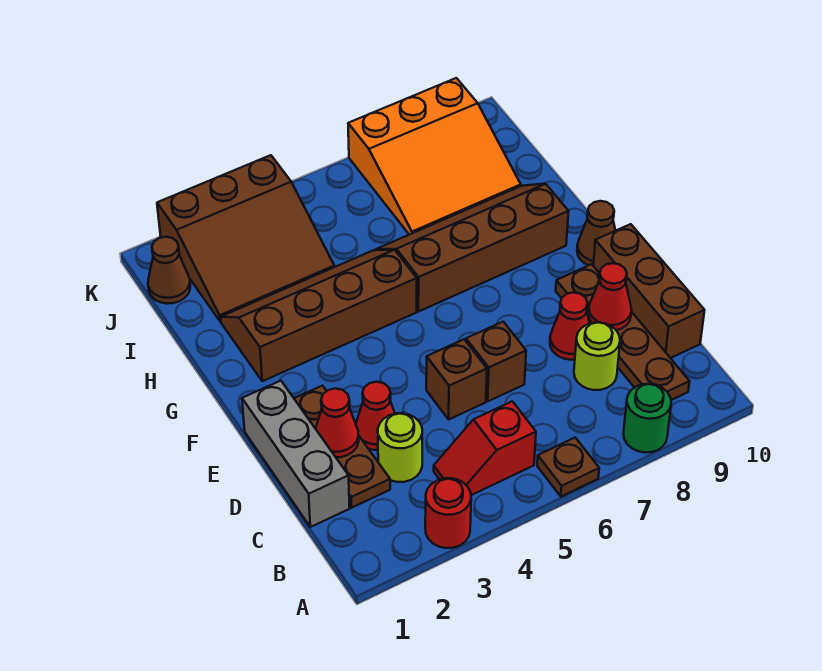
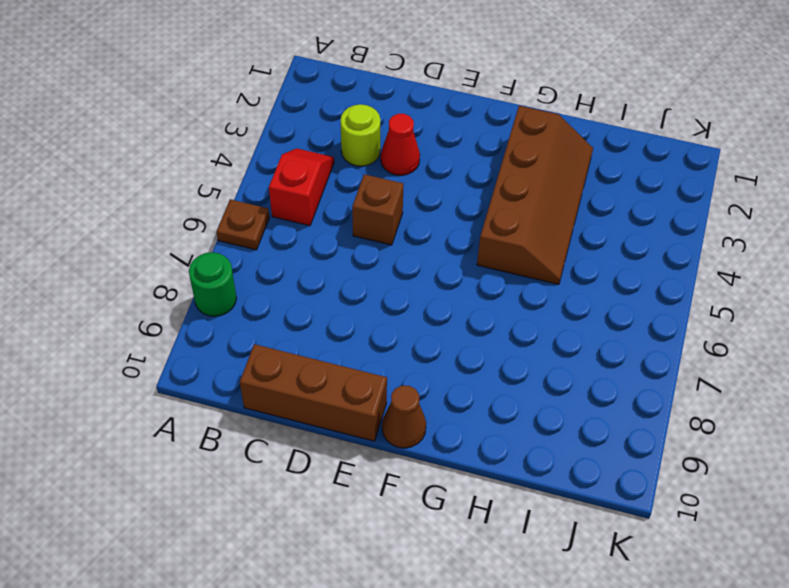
none -> red 1x1 round brick [425,478,471,548]
none -> brown 1x4 plate [556,264,690,400]
none -> grey 1x3 brick [242,381,350,527]

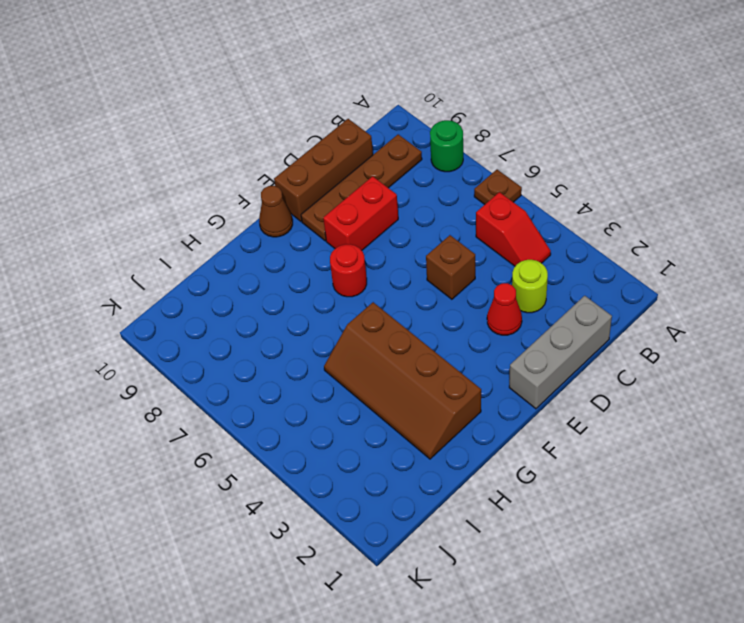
red 1x2 brick [323,176,398,250] -> red 1x1 cone [550,292,590,360]
red 1x1 round brick [330,244,367,297] -> red 1x1 round brick moved to [425,478,471,548]
none -> brown 1x3 plate [294,386,390,508]
none -> lime 1x1 round brick [574,322,620,390]
none -> brown 1x1 brick [466,322,526,401]

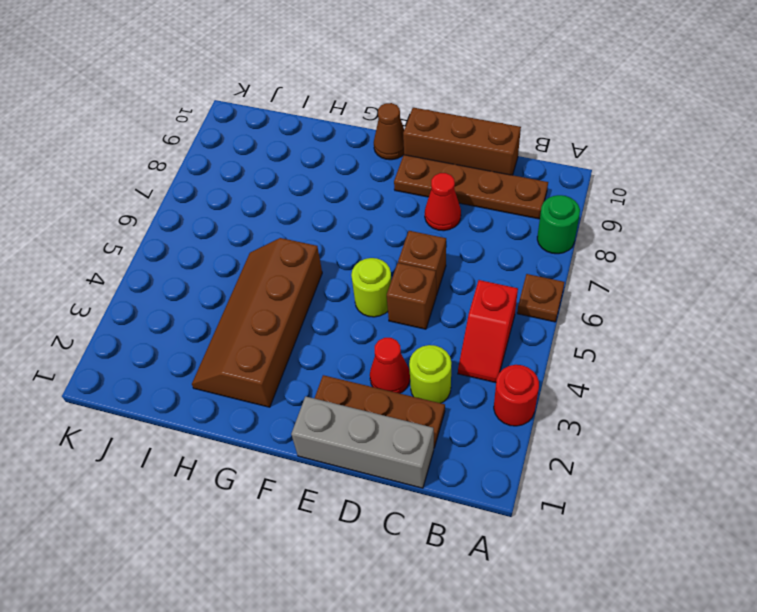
lime 1x1 round brick [351,258,391,317] -> lime 1x1 round brick moved to [574,322,620,390]
none -> brown 2x4 slope [376,184,569,312]
none -> brown 3x3 slope [157,155,334,322]
none -> orange 3x3 slope [348,78,521,235]

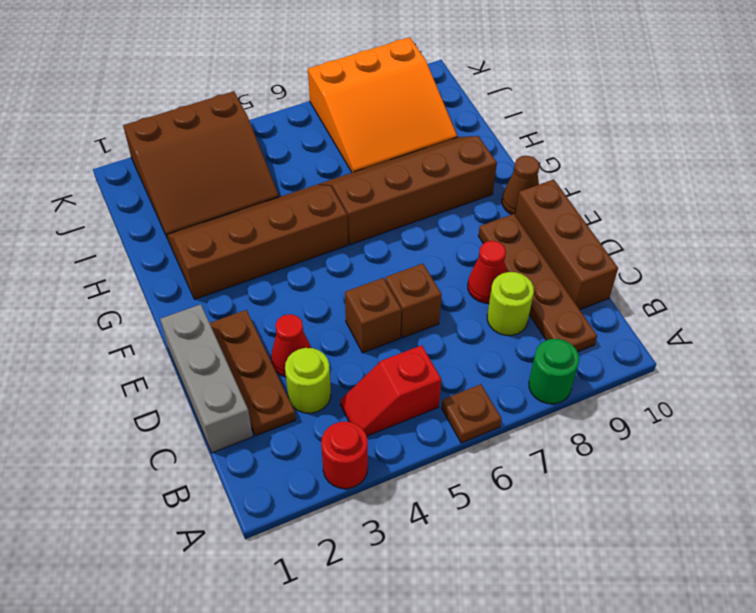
none -> brown 1x1 cone [148,237,190,304]
none -> red 1x1 cone [316,388,359,457]
none -> red 1x1 cone [588,263,632,330]

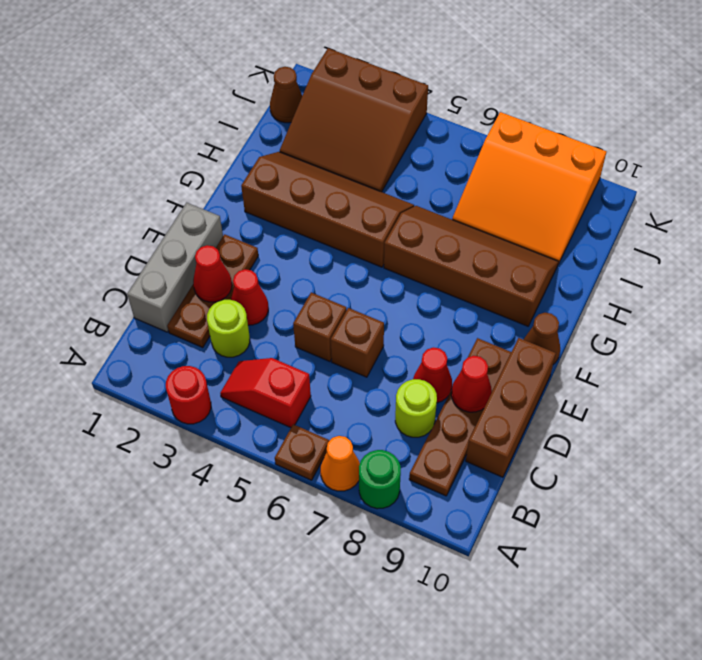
orange 1x1 cone [320,436,360,491] -> none

